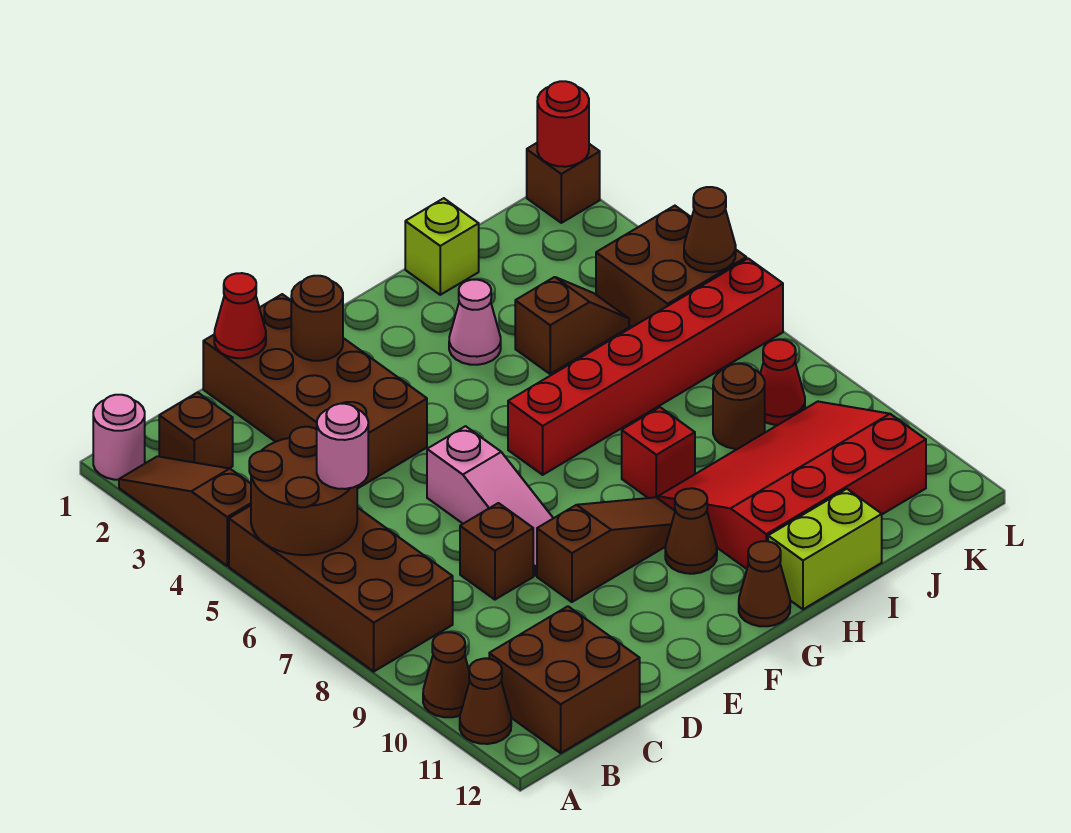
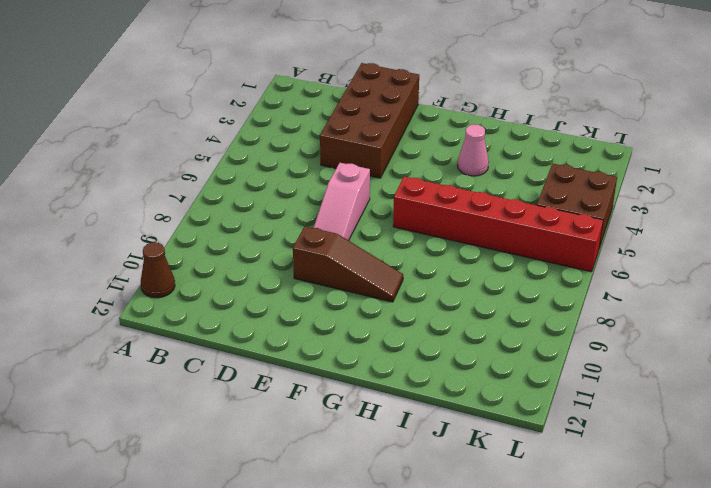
none -> pink 1x1 round brick [93,395,145,480]
none -> brown 1x3 slope [119,456,251,566]
none -> brown 2x4 brick [229,506,453,671]
none -> brown 1x1 cone [423,632,470,717]

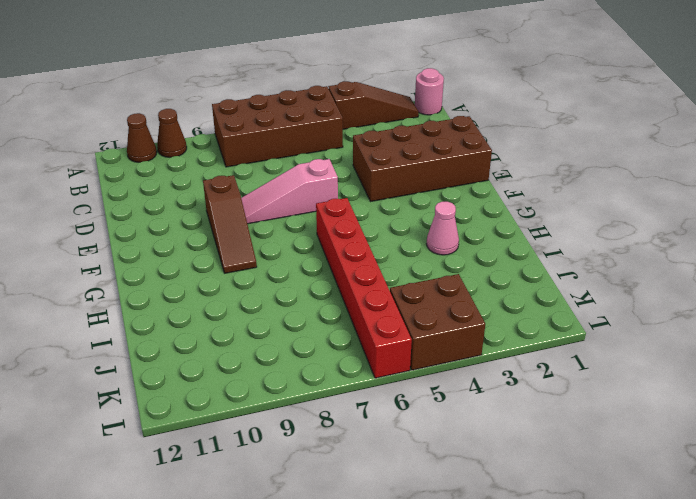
none -> brown 1x1 brick [159,392,233,468]
none -> brown 2x2 brick [489,606,640,753]
none -> brown 1x1 brick [460,503,533,600]
none -> brown 1x1 cone [665,488,717,574]

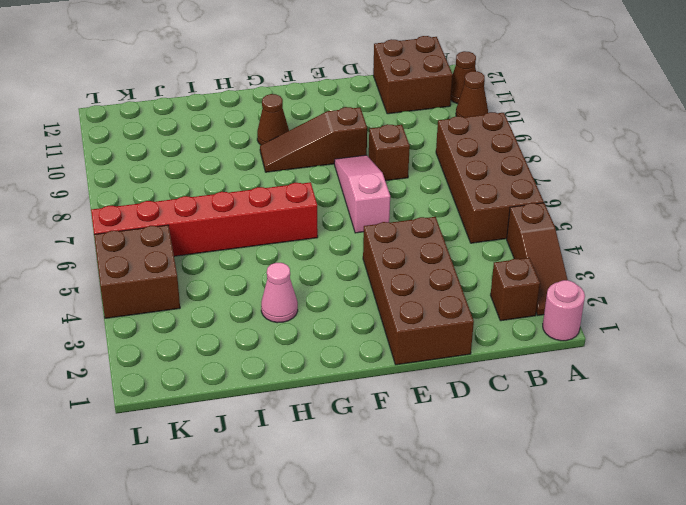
none -> brown 1x1 cone [739,541,790,626]
none -> red 1x1 brick [622,407,695,498]
none -> red 3x4 slope [658,402,926,569]
none -> lime 1x2 brick [768,489,882,609]

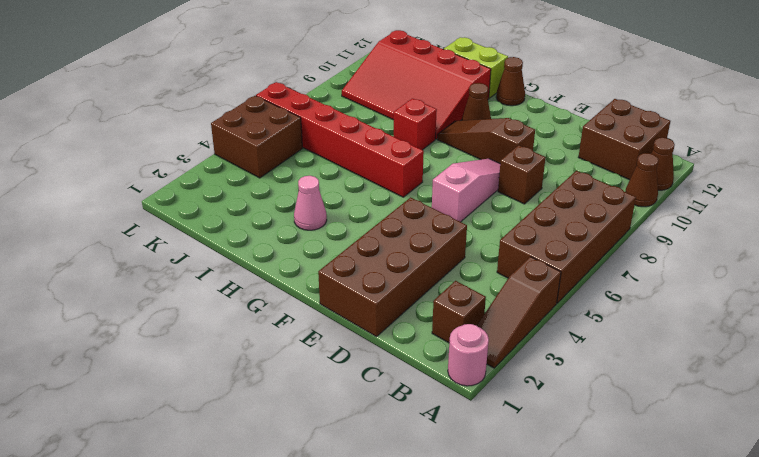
none -> lime 1x1 brick [405,198,479,295]
none -> brown 1x2 slope [515,277,629,374]
none -> brown 1x1 round brick [713,364,765,449]
none -> red 1x1 cone [760,340,805,425]

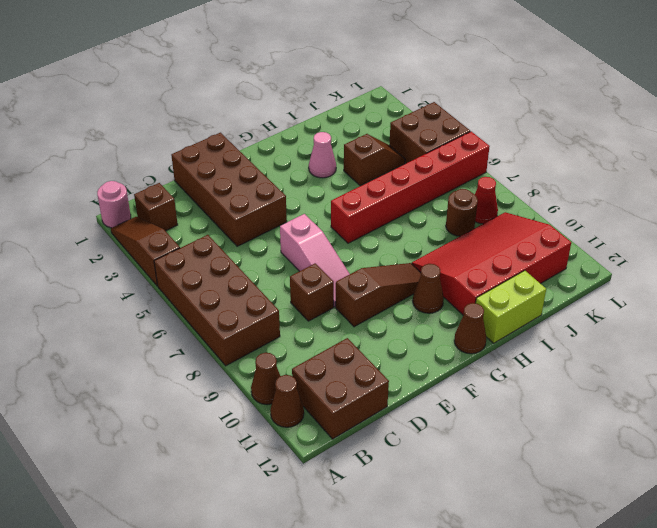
none -> red 1x1 brick [622,407,695,498]
none -> lime 1x1 brick [405,198,479,295]
none -> brown 1x1 brick [527,143,600,223]
none -> brown 2x2 round brick [249,427,357,555]

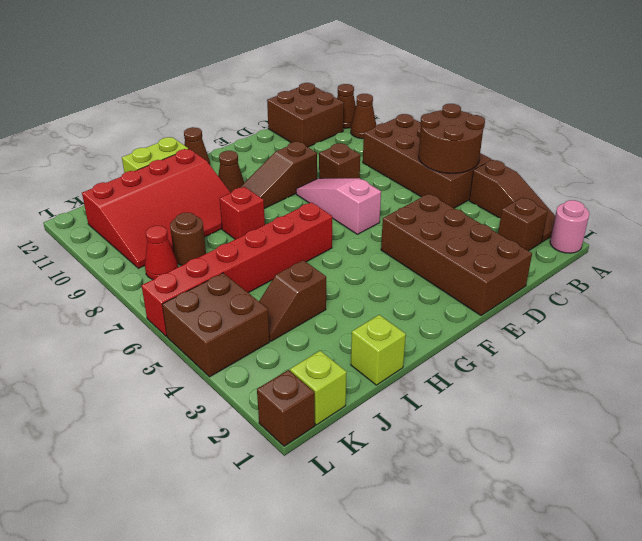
lime 1x1 brick [290,351,347,425] -> none
none -> pink 1x1 cone [449,280,501,365]
none -> red 1x1 cone [214,273,266,358]
none -> brown 1x1 round brick [291,276,343,361]
none -> red 1x1 round brick [537,81,589,167]

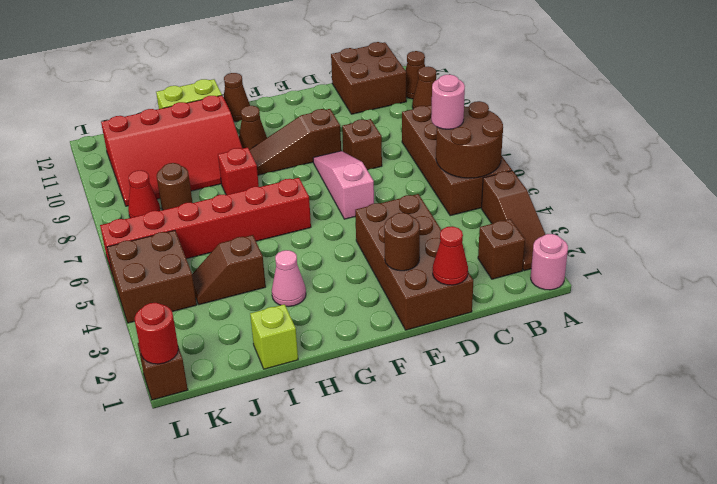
none -> brown 1x1 cone [684,187,736,272]

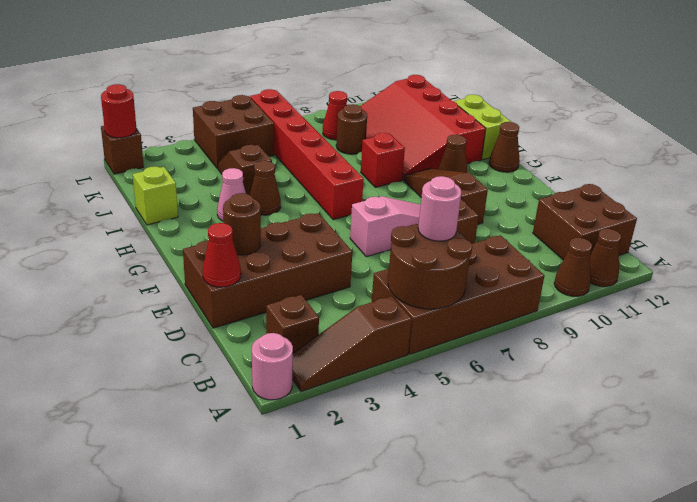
brown 1x1 cone [250,161,281,215] -> brown 1x1 cone moved to [684,187,736,272]

